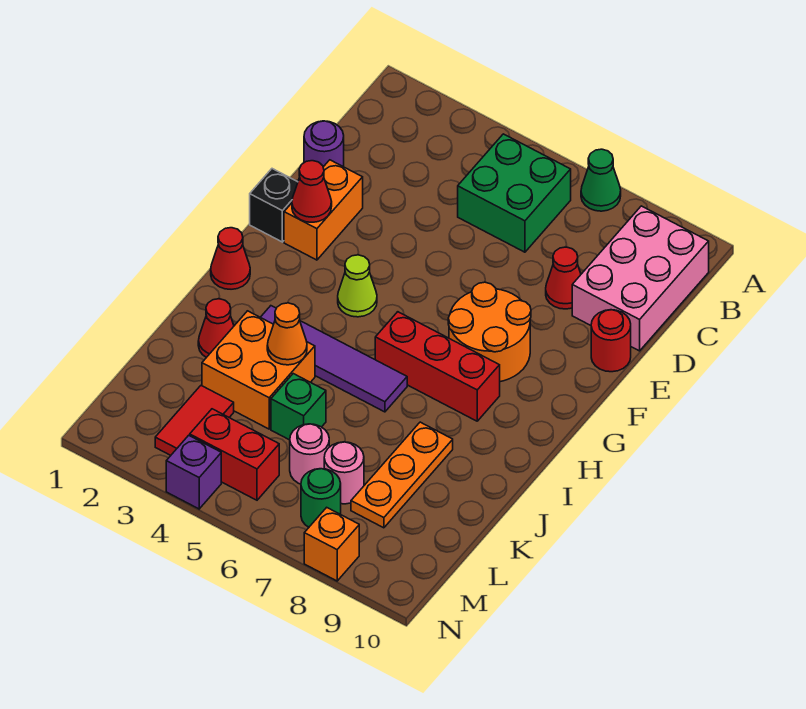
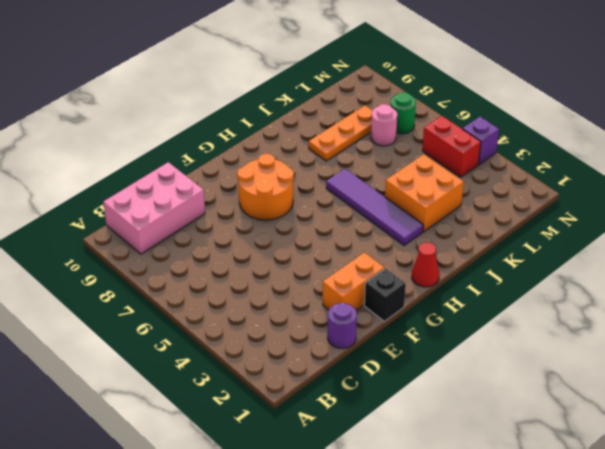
none -> green 1x1 cone [581,149,621,211]
none -> green 2x2 brick [458,134,571,252]
none -> red 1x1 cone [546,247,581,309]

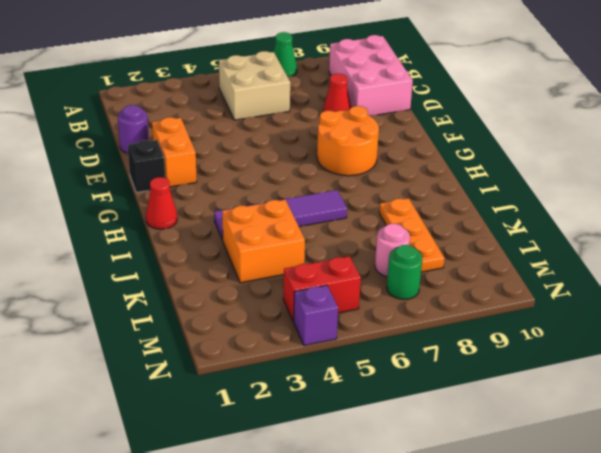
tan 2x2 brick [219,51,290,120] -> green 2x2 brick [458,134,571,252]
none -> red 1x1 round brick [591,310,631,372]
none -> lime 1x1 cone [338,255,377,317]
none -> red 1x3 brick [375,312,500,421]

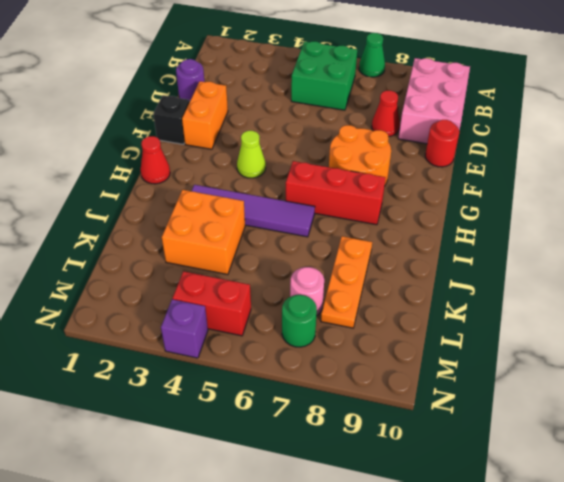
none -> red 1x1 cone [198,299,234,357]
none -> green 1x1 brick [271,374,326,440]
none -> red 1x2 tile [155,386,234,455]

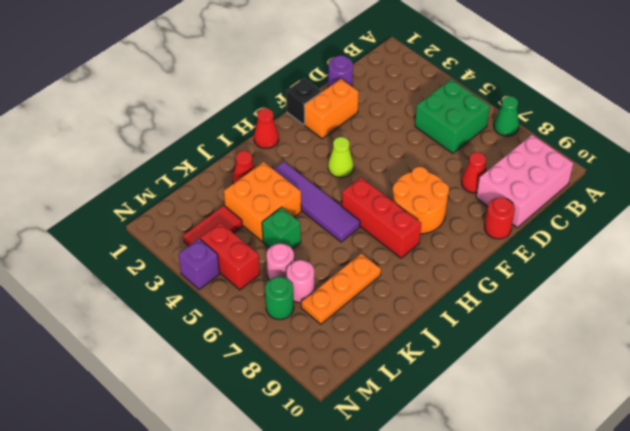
none -> orange 1x1 brick [304,507,359,581]
none -> red 1x1 cone [292,161,332,222]
none -> orange 1x1 cone [267,303,307,365]

